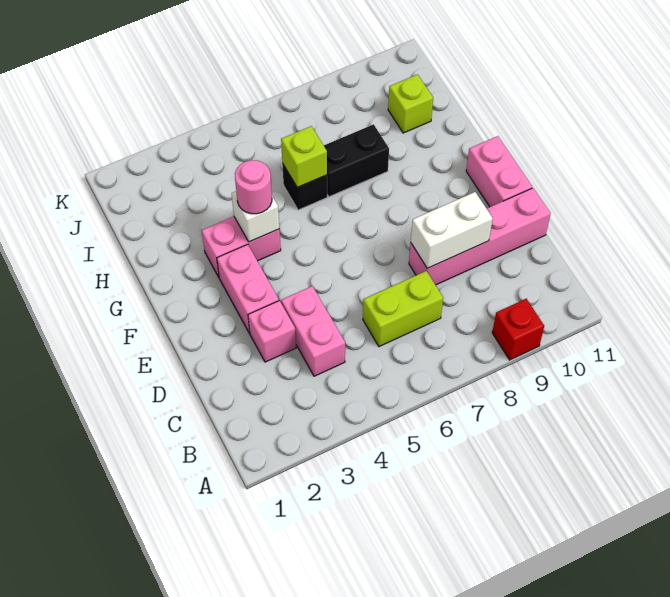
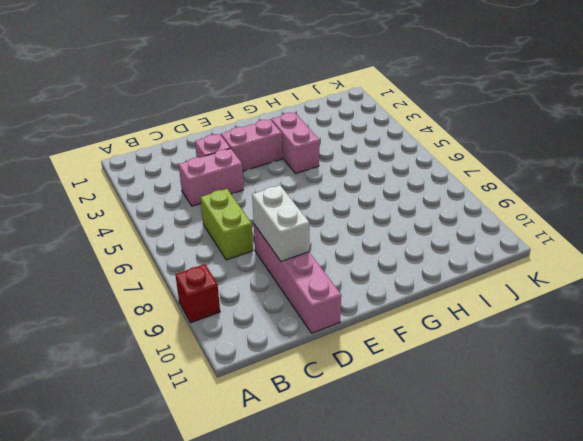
none -> pink 1x2 brick [466,136,532,207]
none -> black 1x1 brick [282,163,327,210]
none -> black 1x2 brick [324,124,389,197]

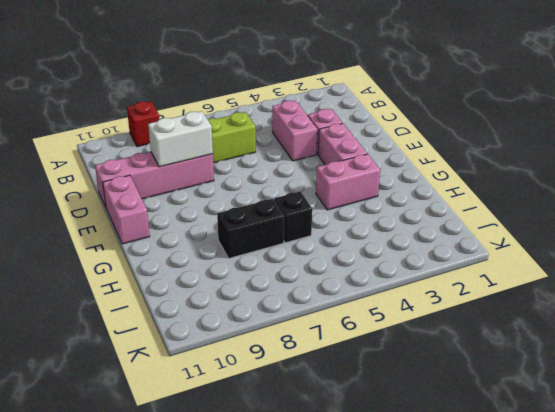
none -> lime 1x1 brick [388,74,433,133]
none -> white 1x1 brick [232,191,279,242]
none -> lime 1x1 brick [281,126,327,187]

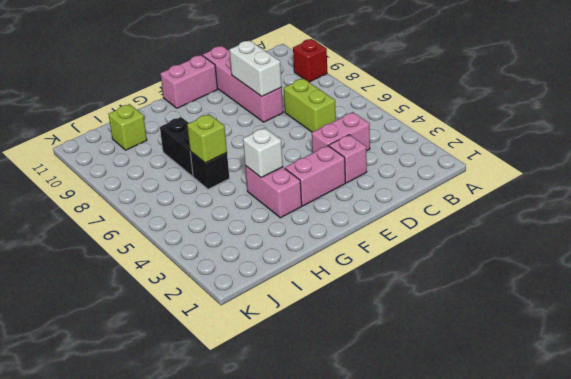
none -> pink 1x1 round brick [235,160,272,214]

